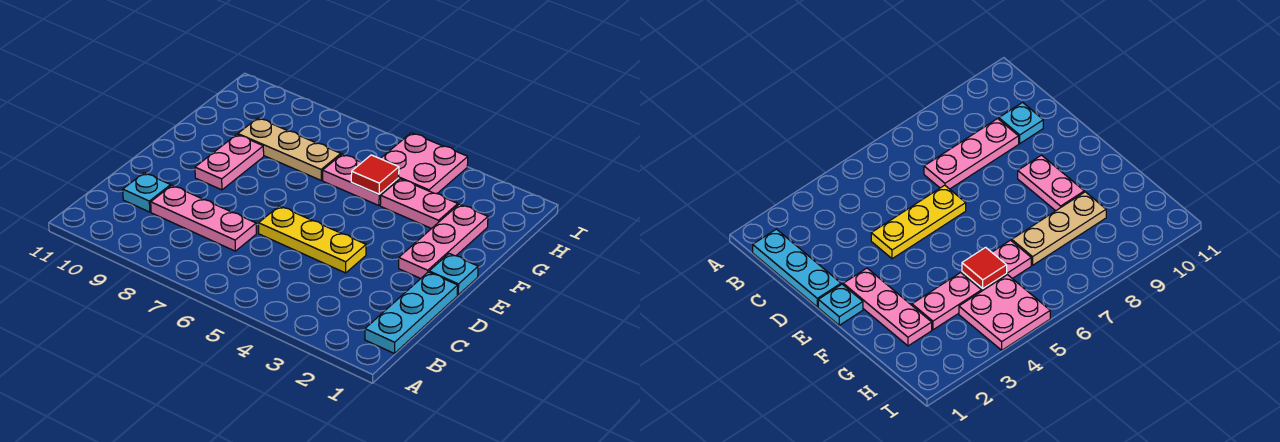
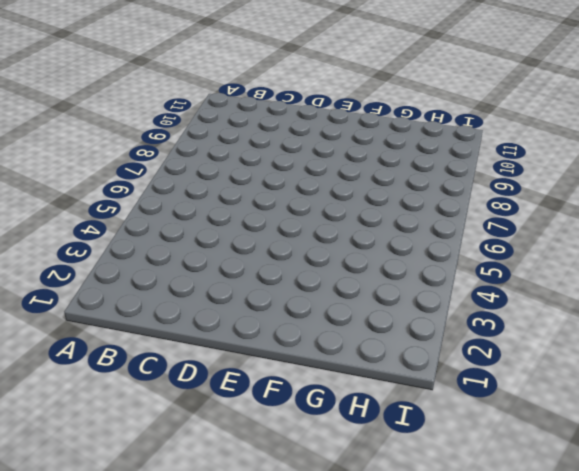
none -> cyan 1x3 plate [365,272,458,353]
none -> pink 1x3 plate [151,185,256,251]
none -> cyan 1x1 plate [123,173,171,212]

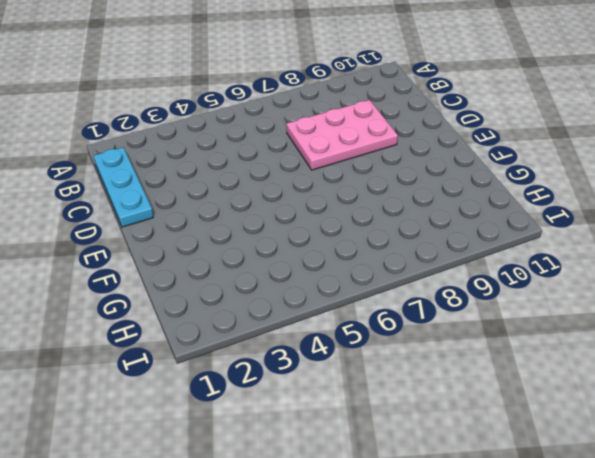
pink 2x3 plate [286,100,398,170] -> pink 1x3 plate [151,185,256,251]
none -> cyan 1x1 plate [123,173,171,212]
none -> yellow 1x3 plate [259,206,366,273]
none -> cyan 1x1 plate [429,254,478,295]

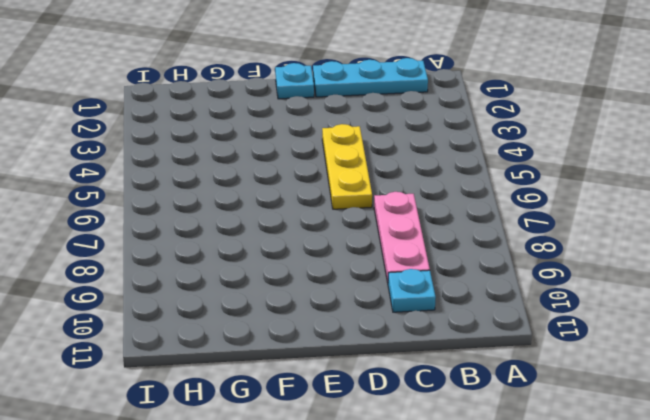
none -> pink 1x3 plate [399,204,488,278]
none -> pink 1x2 plate [195,135,264,190]
none -> pink 1x2 plate [380,179,458,229]

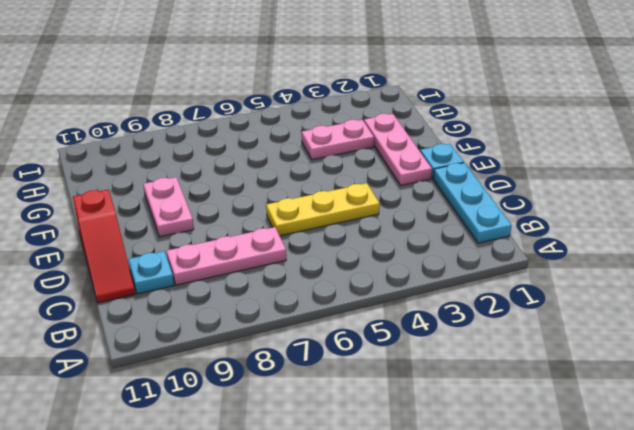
red 1x3 slope [73,190,135,303] -> none
none -> pink 1x2 plate [323,154,399,206]
none -> tan 1x3 plate [238,118,341,180]
none -> pink 2x2 plate [380,133,468,194]

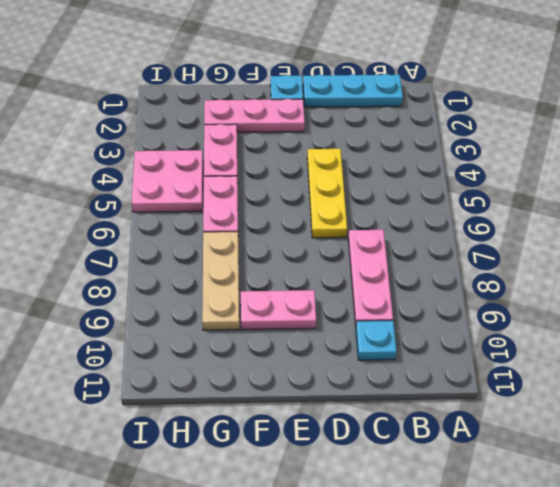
none -> red 1x1 tile [351,155,399,194]

